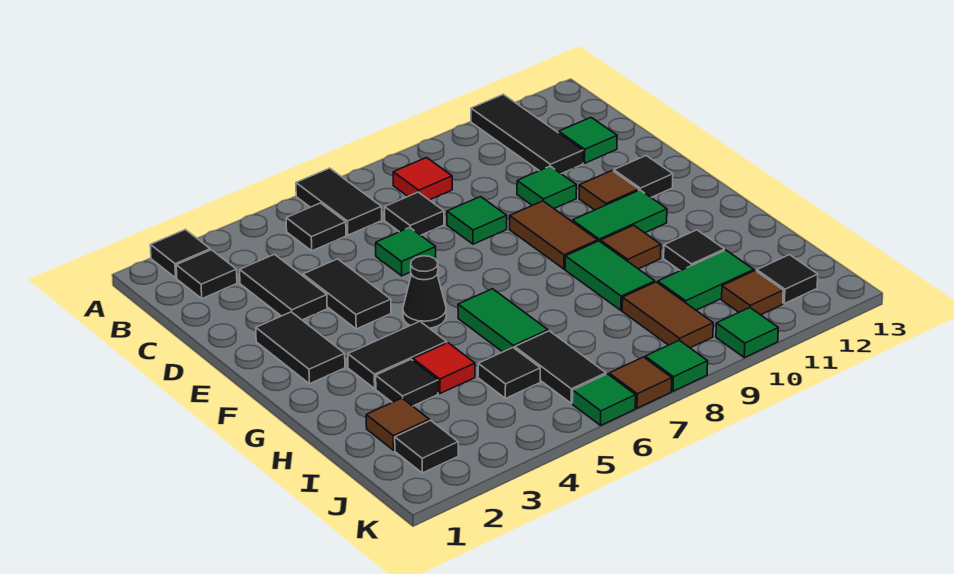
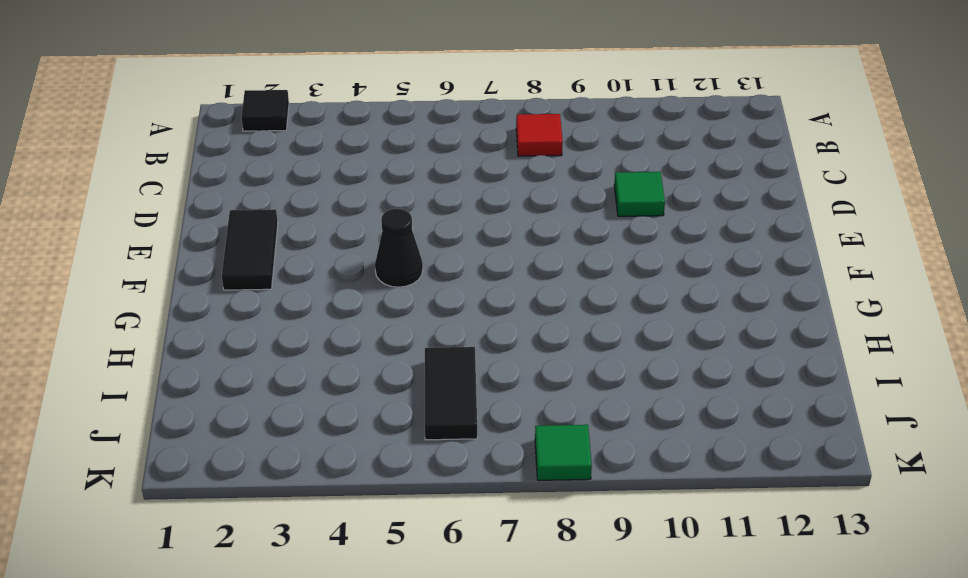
none -> black 1x2 tile [296,168,382,235]
none -> black 1x3 tile [471,94,583,174]
none -> black 1x1 tile [176,250,237,299]
none -> black 1x1 tile [286,203,346,251]

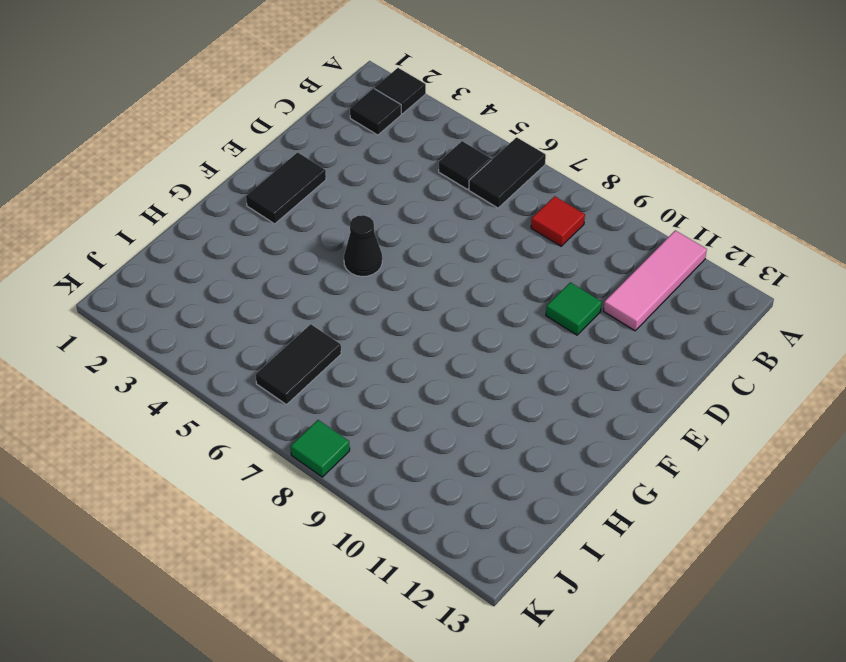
pink 1x3 tile [604,230,707,331] -> black 1x3 tile [471,94,583,174]
none -> black 1x2 tile [240,254,327,320]
none -> black 1x1 tile [385,192,444,235]
none -> green 1x1 tile [559,118,617,163]
none -> black 1x2 tile [303,259,391,329]

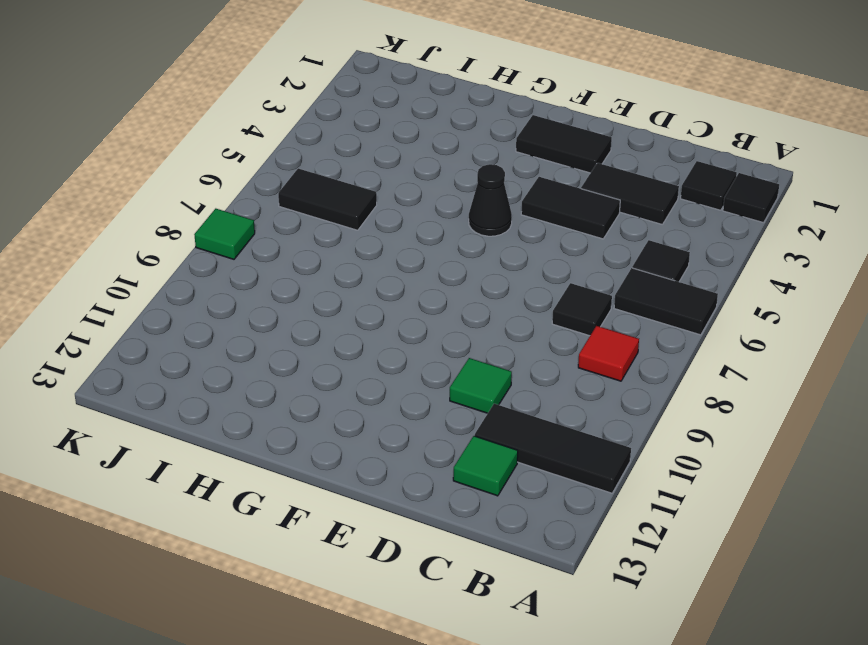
none -> green 1x1 tile [376,227,436,276]
none -> green 1x1 tile [447,197,507,244]
none -> brown 1x2 tile [510,201,598,269]
none -> brown 1x1 tile [579,171,639,210]

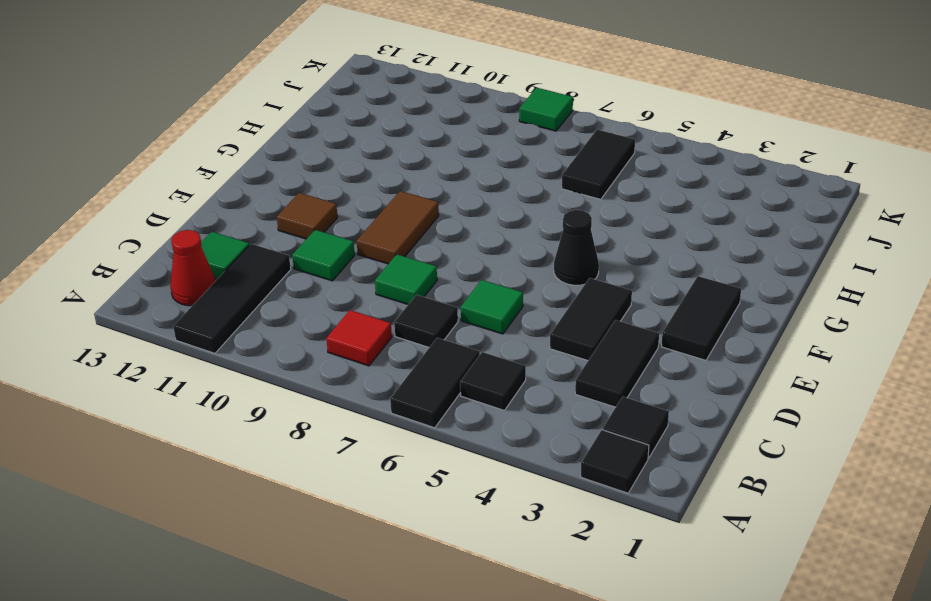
red 1x1 cone [170,230,216,306] -> none
none -> black 1x1 tile [614,156,673,197]
none -> green 1x2 tile [572,190,667,242]
none -> black 1x2 tile [348,321,447,389]
none -> green 1x2 tile [458,289,548,352]

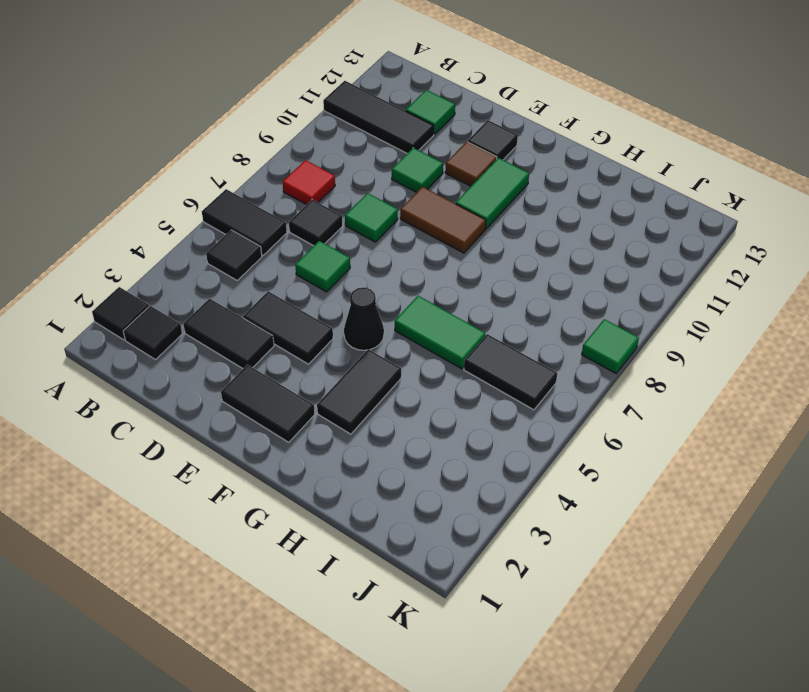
none -> green 1x2 tile [565,241,655,310]
none -> brown 1x1 tile [601,225,661,269]
none -> black 1x1 tile [376,360,438,406]
none -> red 1x1 tile [413,343,475,393]

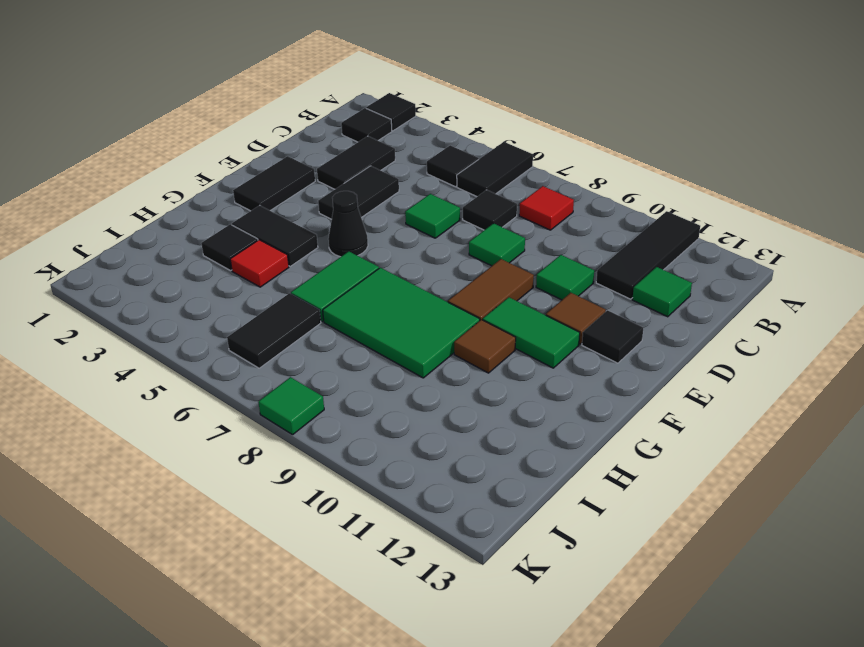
green 2x3 tile [323,268,480,378] -> green 1x2 tile [565,241,655,310]
none -> black 1x1 tile [664,230,724,271]
none -> brown 1x1 tile [366,398,429,450]
none -> black 1x1 tile [478,348,540,398]
none -> brown 1x2 tile [622,282,713,348]

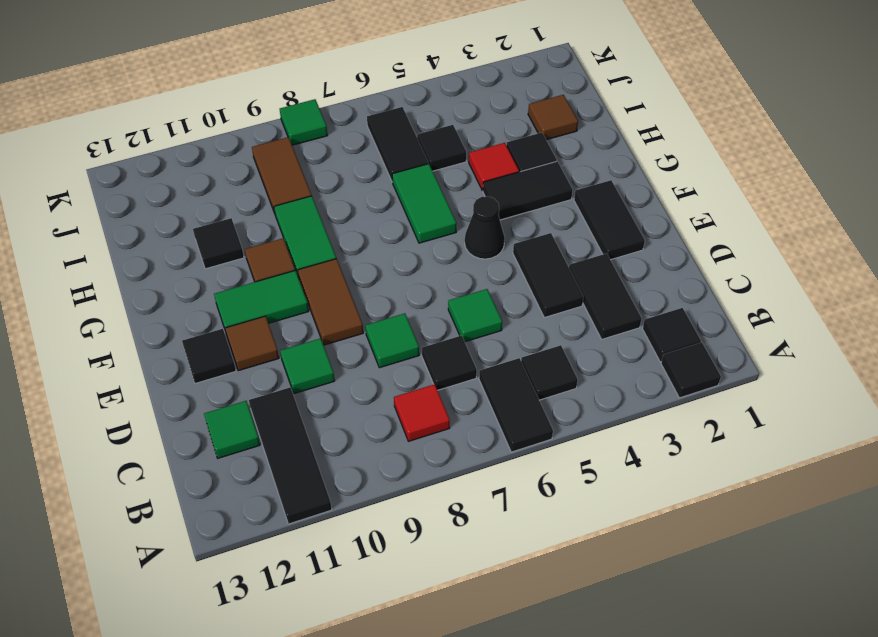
none -> green 1x2 tile [658,250,754,310]
none -> black 1x1 tile [395,420,458,473]
none -> brown 1x1 tile [722,271,783,315]
none -> black 1x1 tile [757,255,818,304]

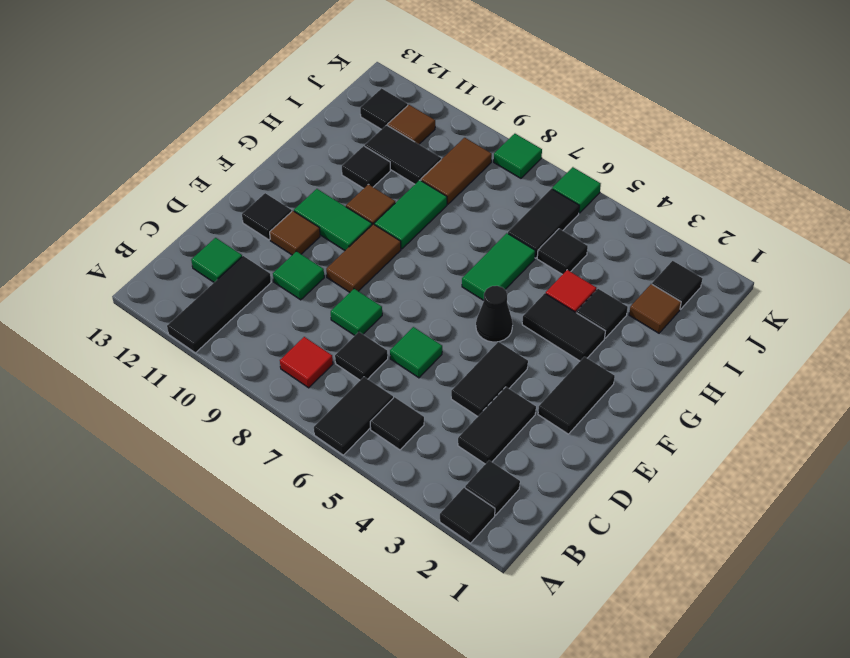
black 1x2 tile [365,125,441,184] -> green 1x2 tile [658,250,754,310]
none -> brown 1x1 tile [609,357,672,408]
none -> green 1x1 tile [716,308,778,358]

